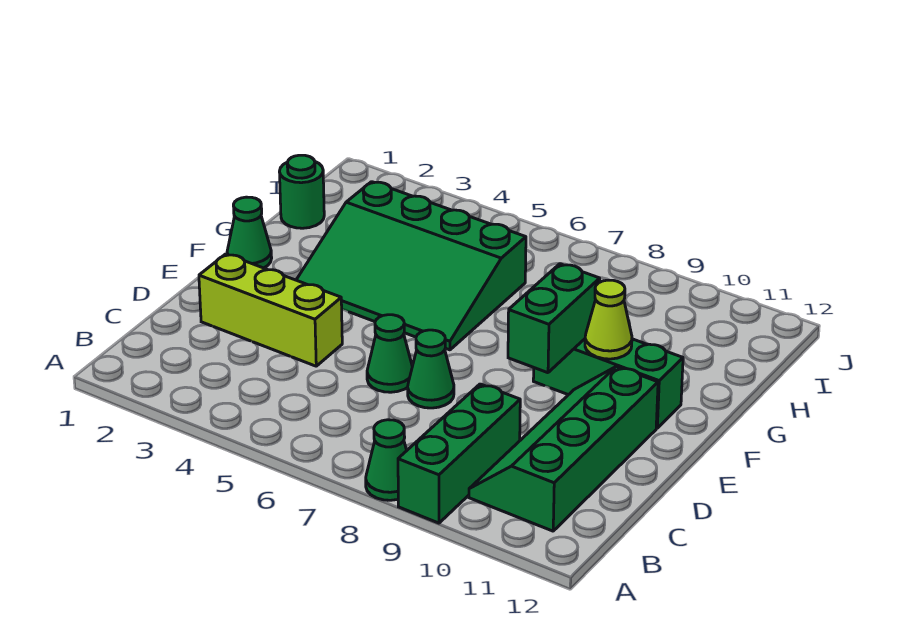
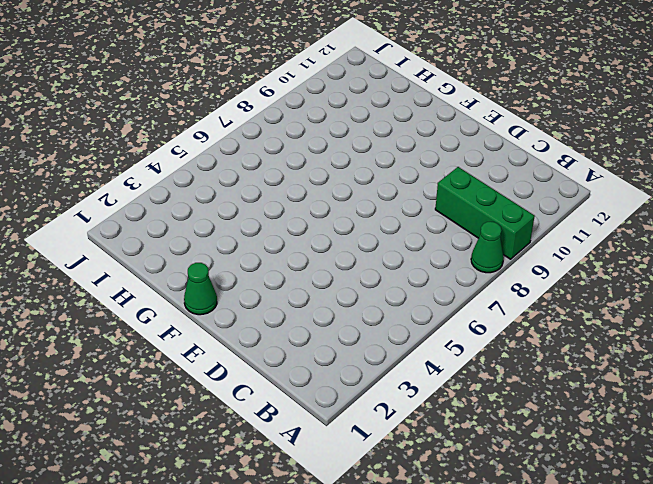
none -> green 2x4 slope [469,366,658,531]
none -> lime 1x3 brick [199,254,342,366]
none -> green 1x1 cone [367,315,412,392]

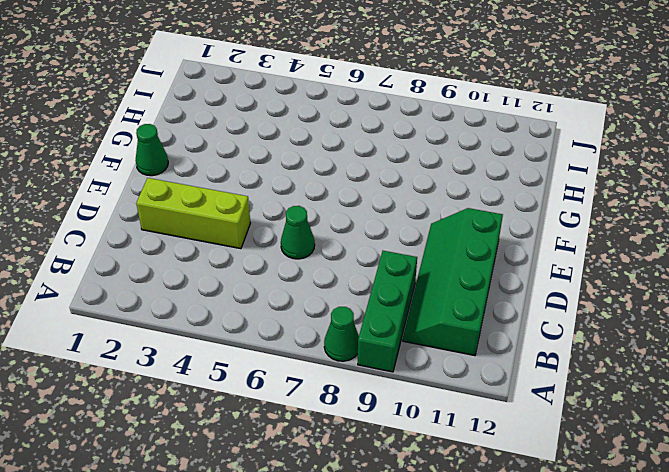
none -> green 1x1 cone [408,330,454,408]
none -> green 3x4 slope [297,182,526,350]
none -> green 1x3 brick [533,339,683,428]

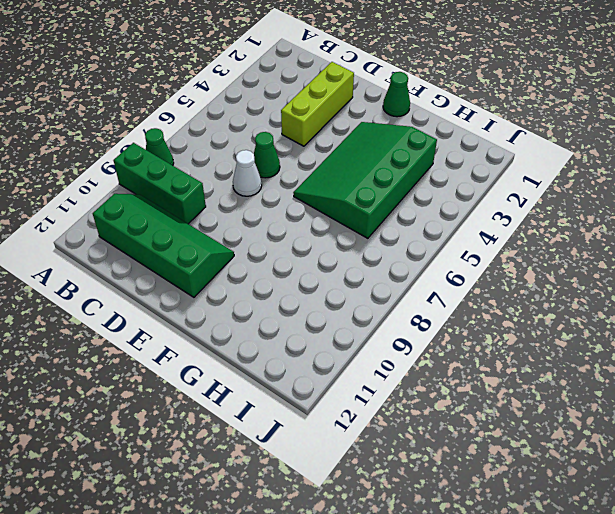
white 1x1 cone [233,150,262,196] -> green 1x1 cone [408,330,454,408]
none -> green 1x3 brick [533,339,683,428]
none -> green 1x1 round brick [279,155,324,228]
none -> green 1x2 brick [508,264,600,373]

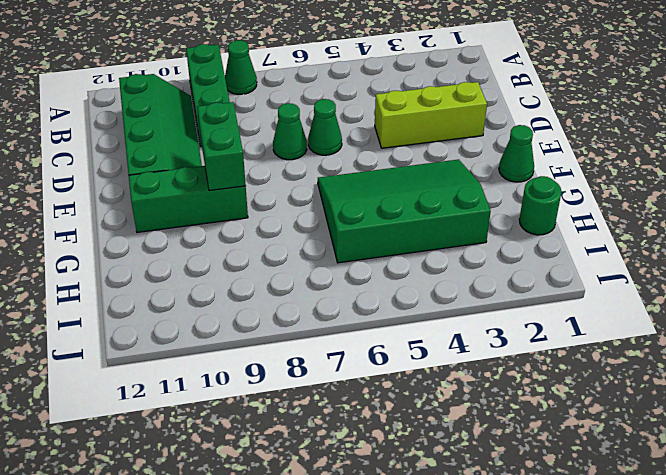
none -> lime 1x1 cone [585,280,632,359]

